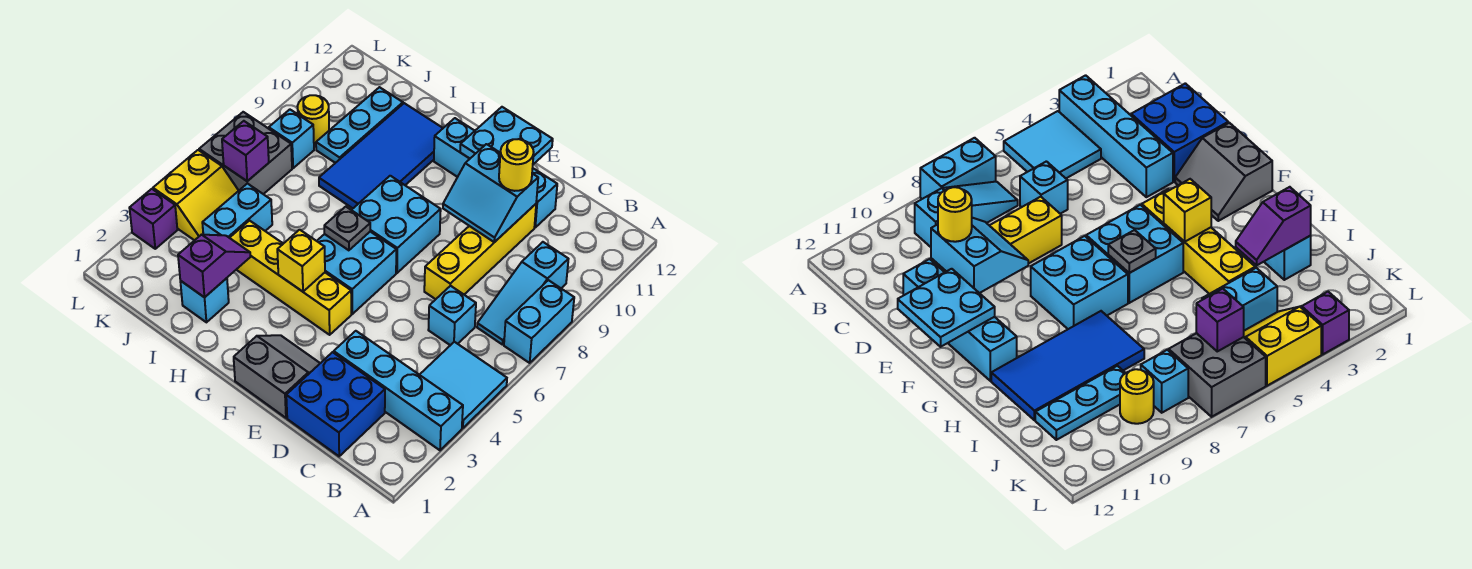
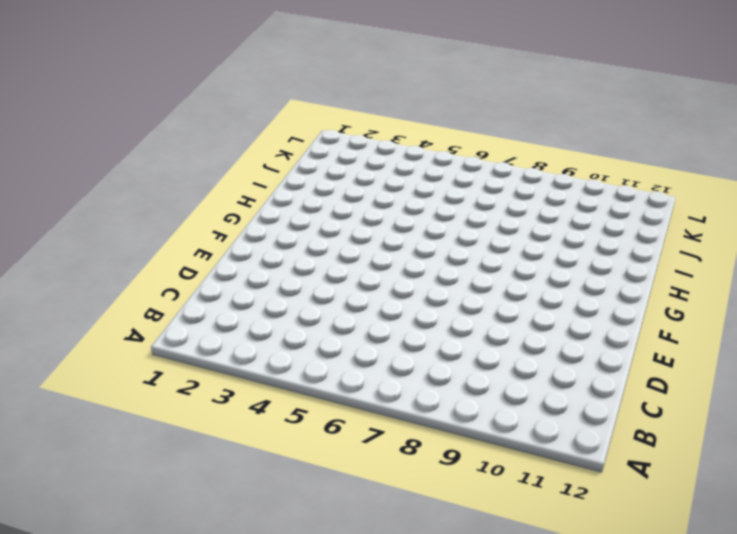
none -> cyan 1x4 brick [334,331,463,450]
none -> cyan 2x2 tile [420,342,507,428]
none -> cyan 1x2 brick [504,280,574,363]

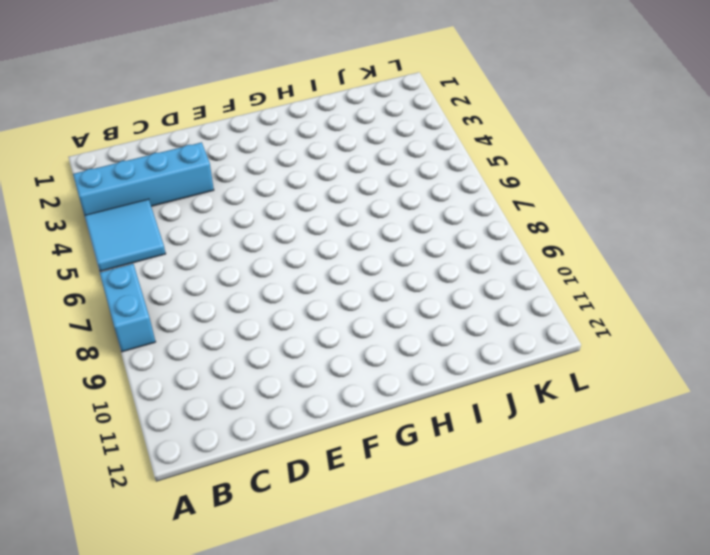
none -> cyan 1x3 slope [477,242,568,345]
none -> blue 2x2 brick [286,352,385,456]
none -> cyan 1x1 brick [428,286,476,345]

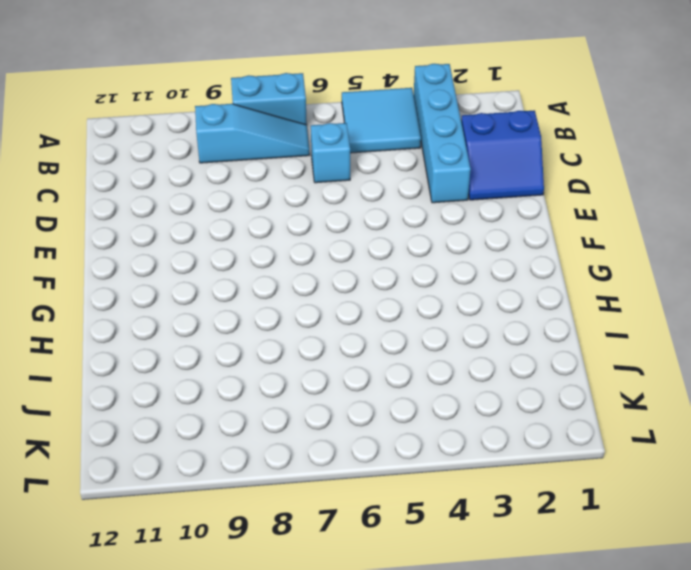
blue 2x2 slope [461,110,544,200] -> blue 2x2 brick [286,352,385,456]
none -> yellow 1x4 brick [424,204,536,299]
none -> cyan 1x4 brick [434,118,557,227]
none -> grey 2x2 slope [234,335,320,418]

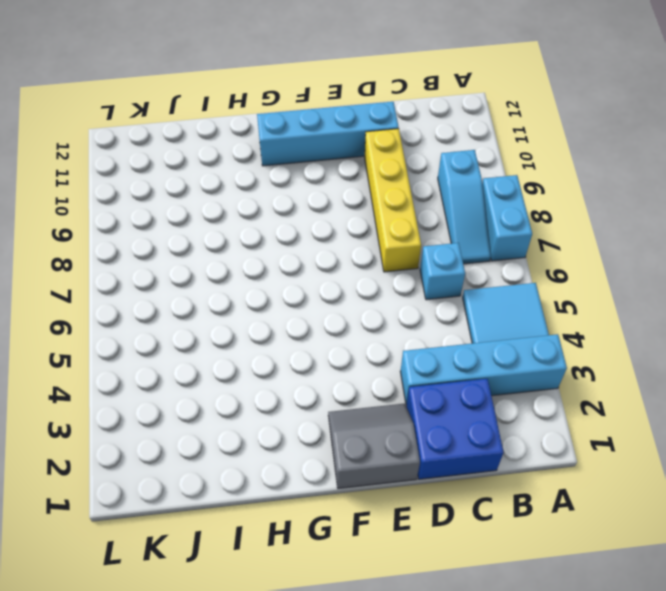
none -> yellow 1x4 brick [230,221,351,335]
none -> cyan 2x2 brick [317,232,396,314]
none -> cyan 2x2 brick [352,176,441,273]

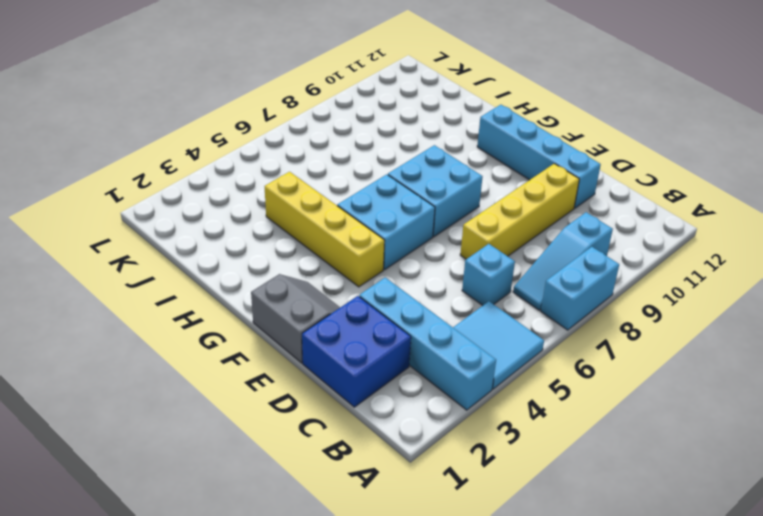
none -> blue 2x4 tile [319,103,443,208]
none -> cyan 1x1 brick [180,278,229,322]
none -> cyan 1x2 brick [202,183,272,238]

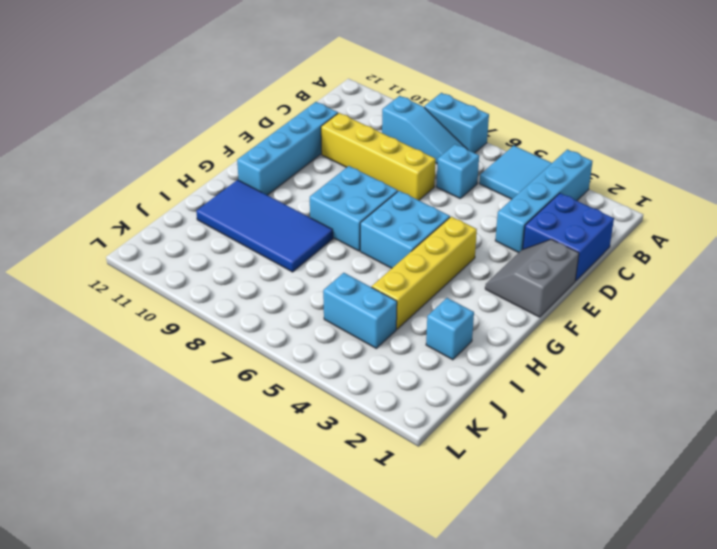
none -> cyan 1x3 plate [316,87,403,163]
none -> yellow 2x2 slope [153,150,239,240]
none -> grey 2x2 brick [199,112,292,194]

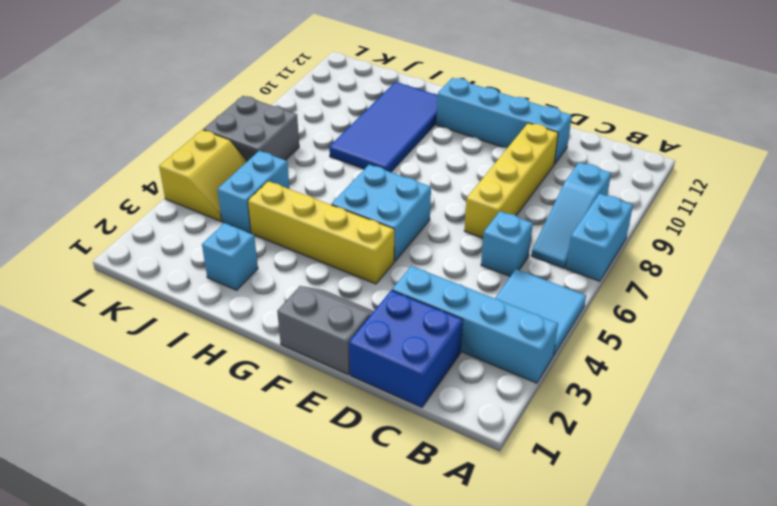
none -> cyan 2x2 brick [352,176,441,273]
none -> cyan 1x3 plate [316,87,403,163]
none -> cyan 1x1 brick [269,110,314,168]

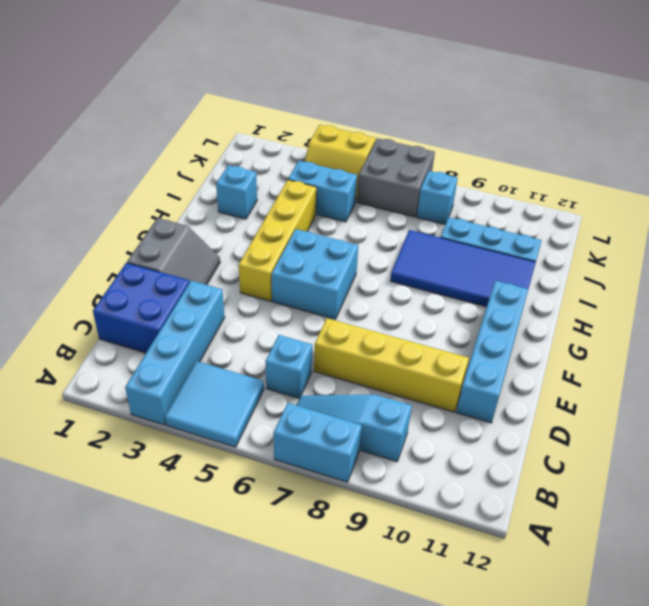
none -> cyan 2x2 brick [352,176,441,273]
none -> yellow 1x1 round brick [298,95,329,144]
none -> purple 1x1 brick [130,189,177,249]

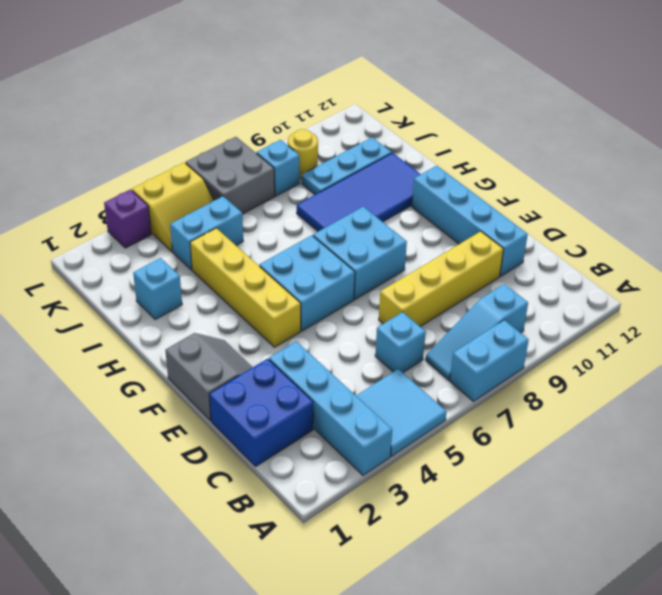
none -> cyan 2x2 slope [443,144,538,242]
none -> cyan 2x2 plate [460,107,553,164]
none -> yellow 1x1 brick [277,230,325,292]

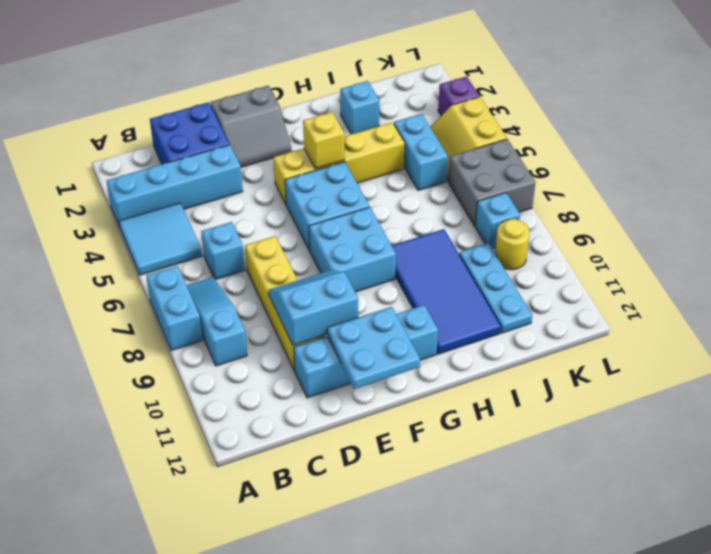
none -> grey 1x1 plate [324,207,370,250]
none -> purple 1x2 slope [178,235,250,297]
none -> purple 1x1 brick [222,121,269,181]

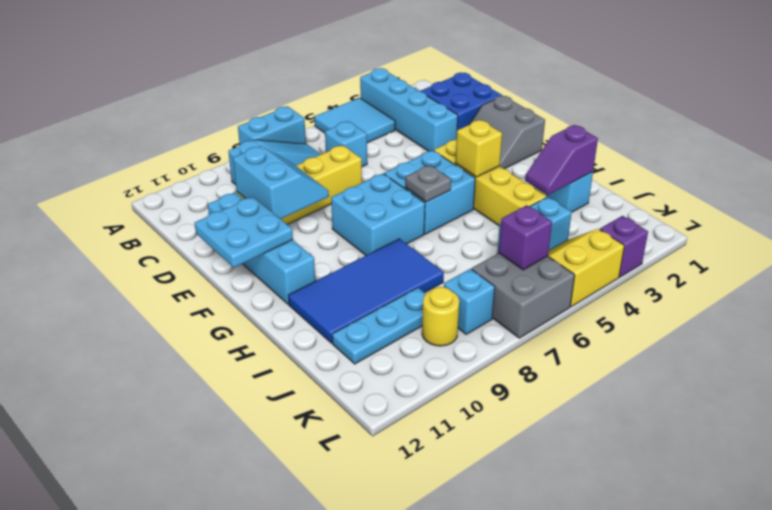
none -> yellow 1x1 round brick [499,139,534,191]

